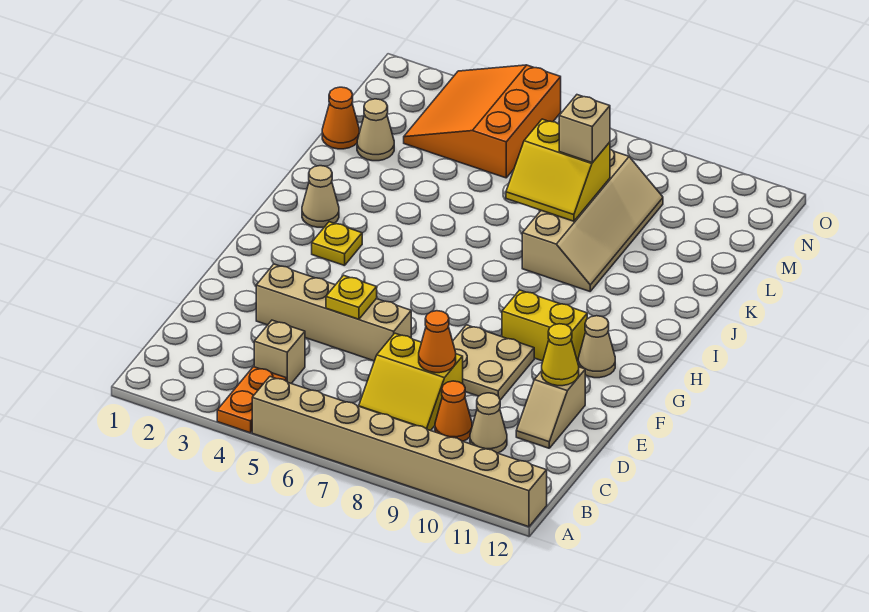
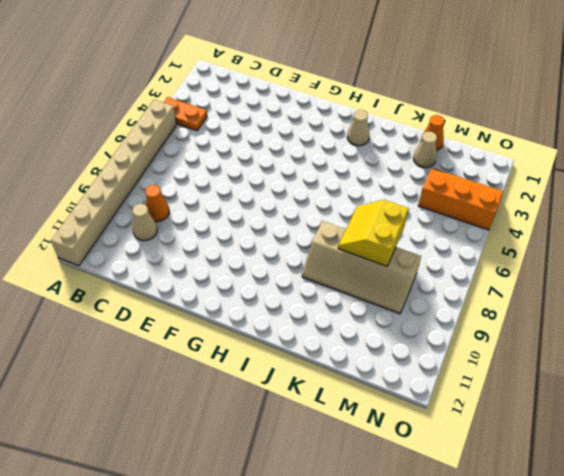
orange 2x3 slope [418,168,503,230] -> orange 3x3 slope [404,65,561,178]
none -> tan 1x1 brick [254,320,305,383]
none -> yellow 2x2 slope [359,333,463,431]
none -> tan 1x2 slope [516,367,585,448]

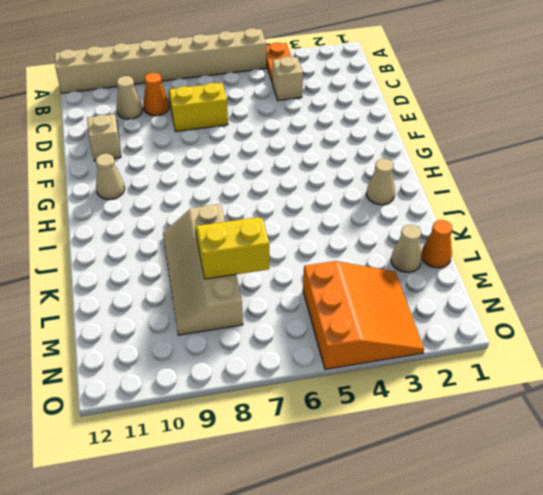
none -> tan 1x4 brick [256,264,411,361]
none -> tan 2x2 plate [453,325,534,400]
none -> yellow 1x2 brick [502,290,587,361]

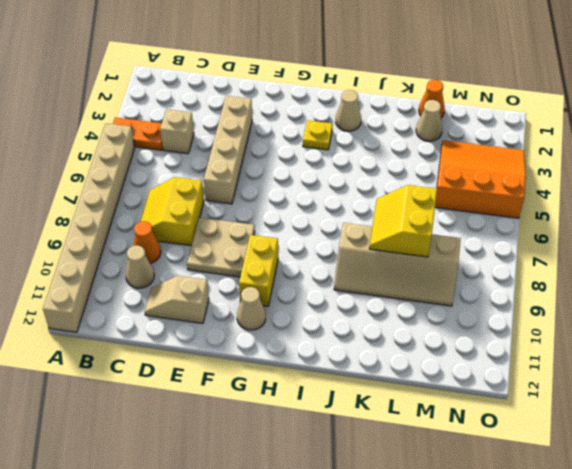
none -> orange 1x1 cone [419,311,456,373]
none -> yellow 1x1 plate [326,275,377,319]
none -> yellow 1x1 cone [542,324,579,386]

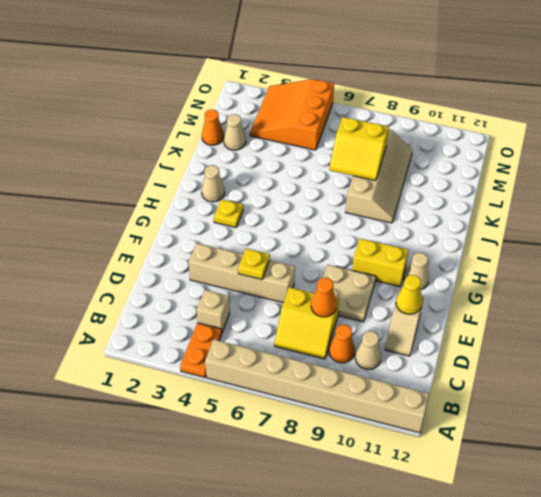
none -> tan 1x1 brick [559,95,610,163]

